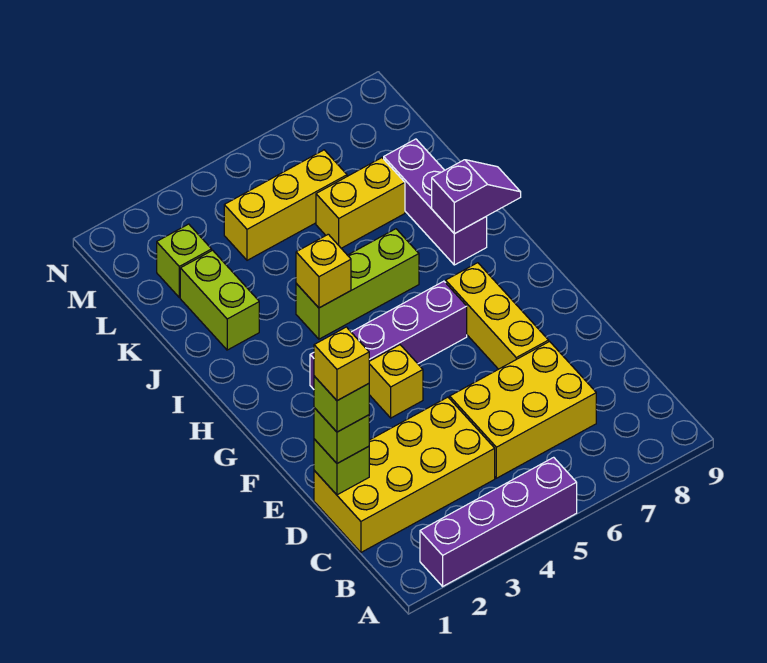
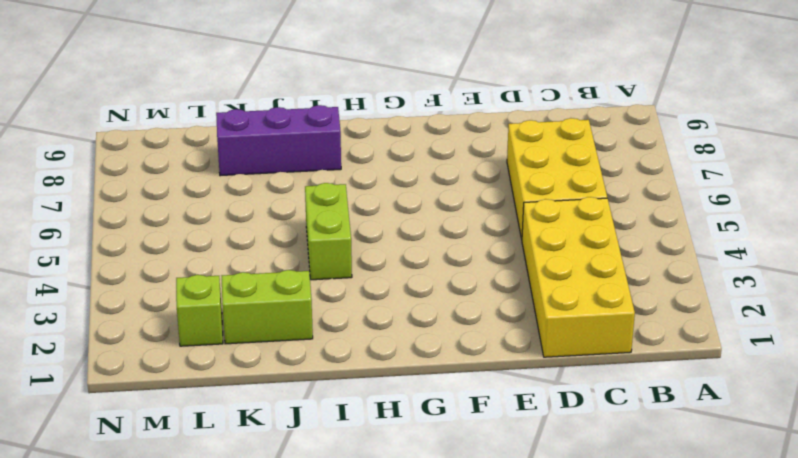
lime 1x2 brick [305,183,352,280] -> lime 1x3 brick [296,229,419,339]
none -> purple 1x4 brick [420,457,577,586]
none -> yellow 1x3 brick [446,263,549,369]
none -> yellow 1x1 brick [369,345,423,418]

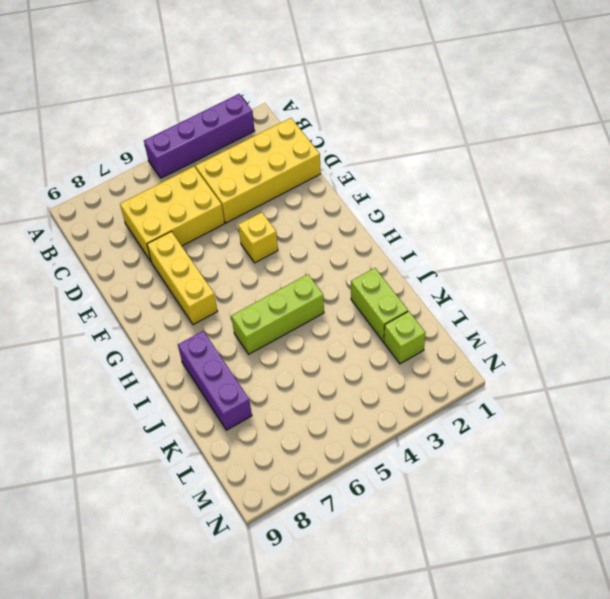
none -> purple 1x4 brick [310,281,467,389]
none -> yellow 1x2 brick [316,158,405,248]
none -> yellow 1x3 brick [224,150,347,260]

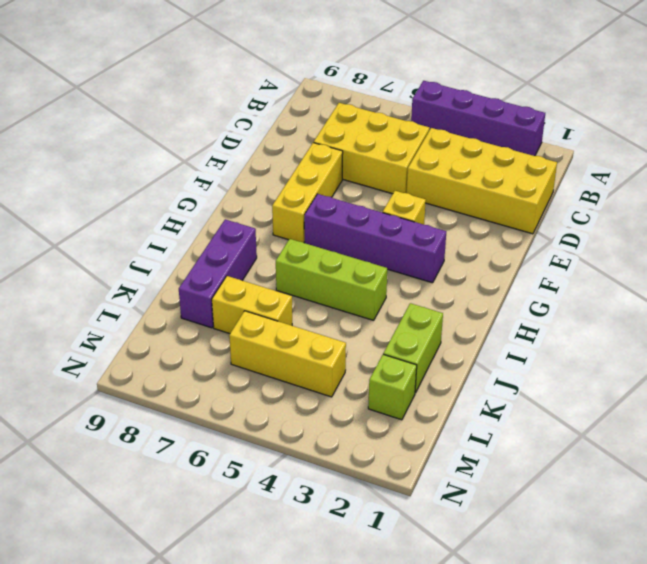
none -> lime 1x1 brick [314,439,369,495]
none -> yellow 1x1 brick [296,234,351,308]
none -> purple 1x2 slope [432,160,521,234]

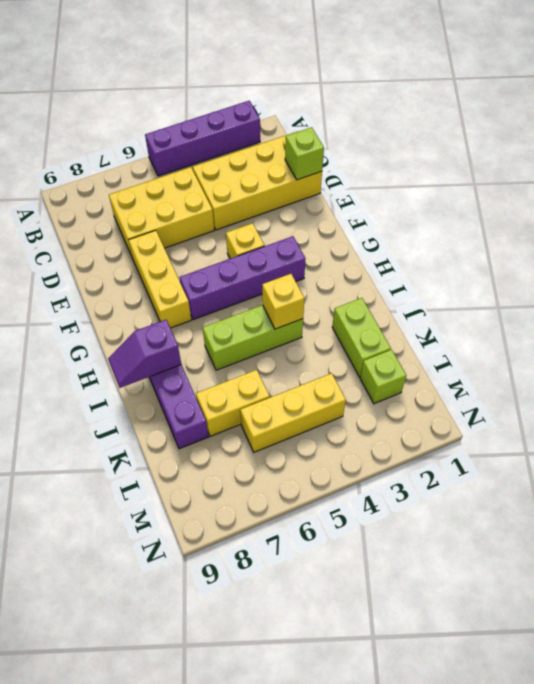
none -> lime 1x1 brick [314,408,369,463]
none -> lime 1x1 brick [314,376,369,432]
none -> yellow 1x1 brick [314,327,369,401]

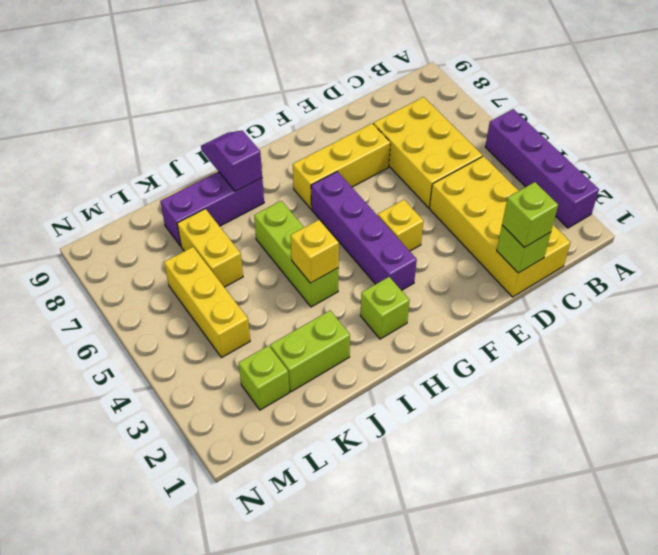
lime 1x1 brick [360,277,410,339] -> lime 1x1 brick moved to [314,376,369,432]
none -> yellow 1x1 brick [314,327,369,401]

